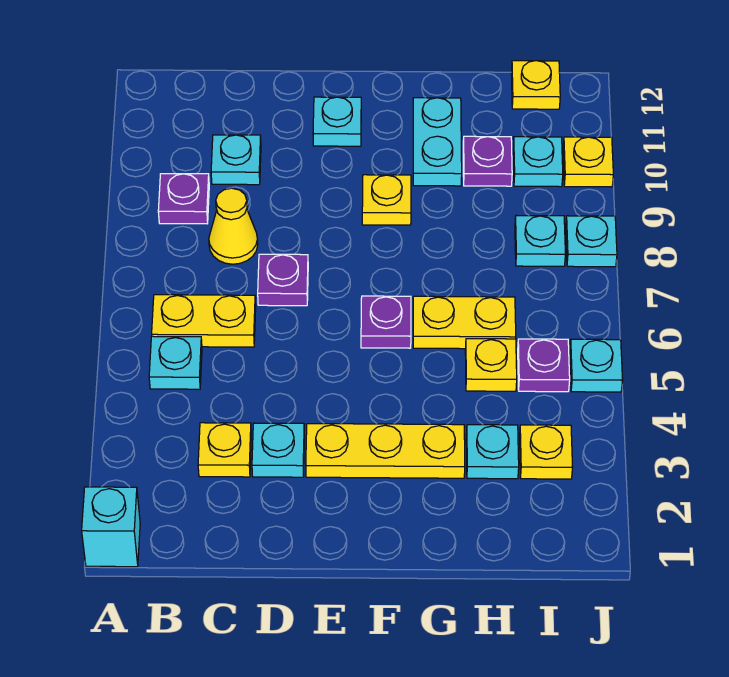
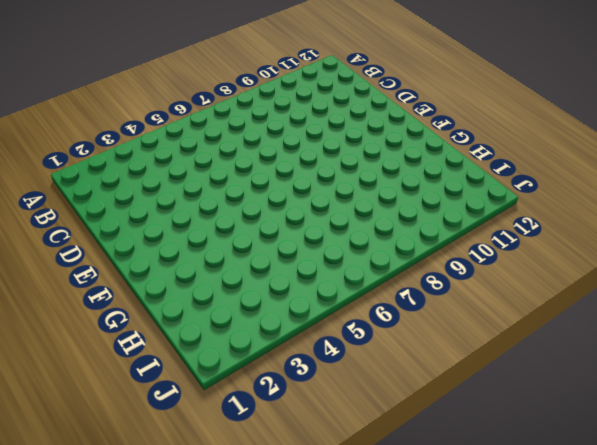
none -> cyan 1x1 brick [82,487,140,567]
none -> cyan 1x1 plate [149,336,202,389]
none -> yellow 1x2 plate [152,295,256,347]

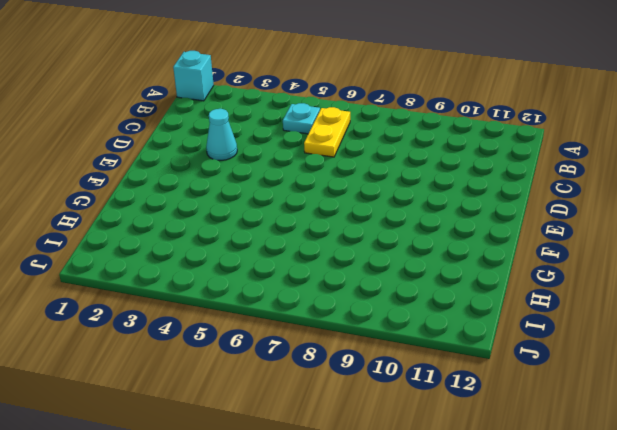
cyan 1x1 cone [206,109,237,160] -> cyan 1x1 plate [252,423,304,477]
none -> purple 1x1 plate [158,174,209,224]
none -> yellow 1x1 plate [198,423,251,477]
none -> yellow 1x1 cone [209,188,258,264]

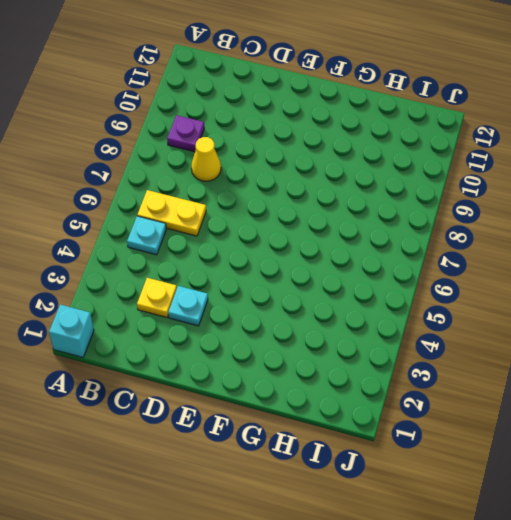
none -> cyan 1x1 plate [211,135,261,185]
none -> purple 1x1 plate [258,254,308,306]
none -> yellow 1x3 plate [306,424,465,478]

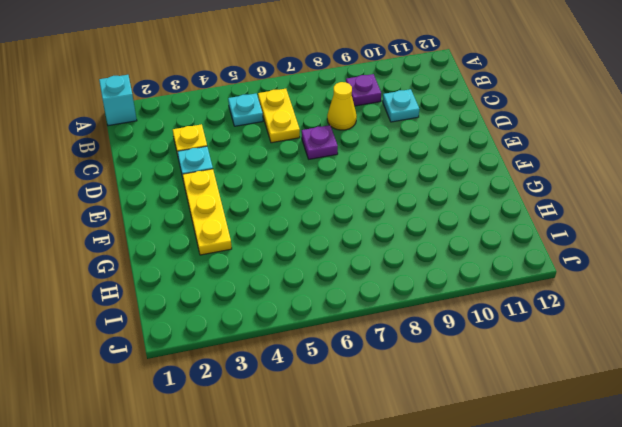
none -> cyan 1x1 plate [313,97,361,146]
none -> purple 1x1 plate [361,296,411,348]
none -> yellow 1x1 plate [362,175,411,225]

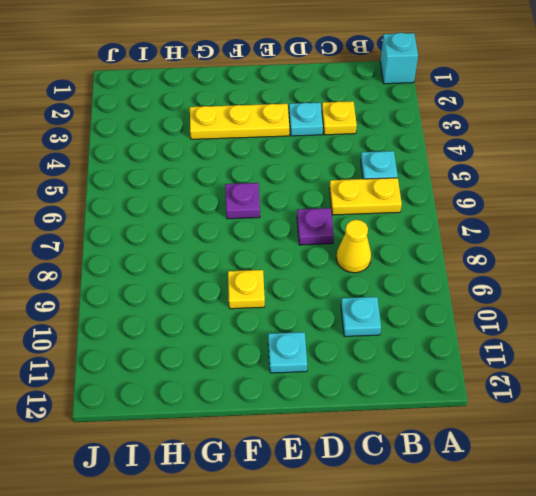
none -> purple 1x1 plate [158,174,209,224]
none -> yellow 1x2 plate [413,296,516,349]
none -> cyan 1x2 plate [413,98,462,186]

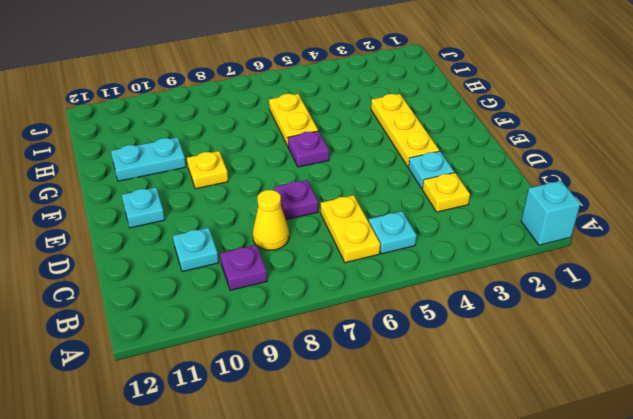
none -> cyan 1x1 plate [466,425,519,479]
none -> yellow 1x1 plate [465,339,517,391]
none -> purple 1x1 plate [463,136,512,186]

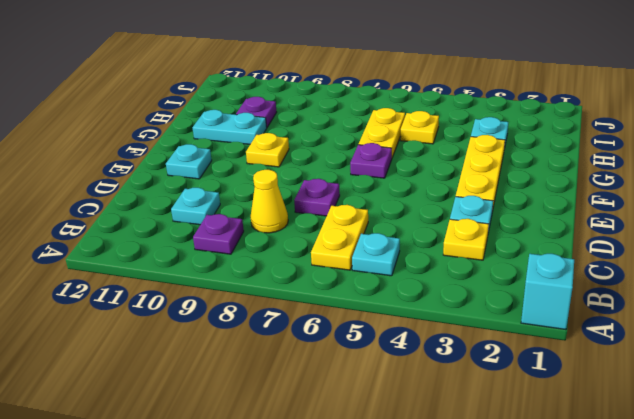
none -> yellow 1x1 plate [520,425,573,479]
none -> purple 1x1 plate [518,339,570,392]
none -> cyan 1x1 plate [515,215,565,266]

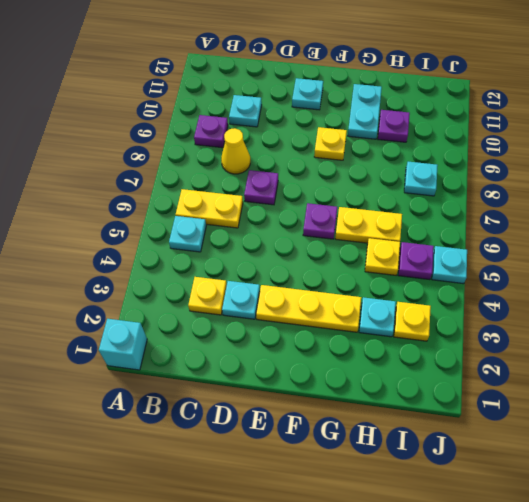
none -> cyan 1x1 plate [513,137,563,187]
none -> yellow 1x1 plate [511,61,560,109]
none -> cyan 1x1 plate [566,216,617,267]

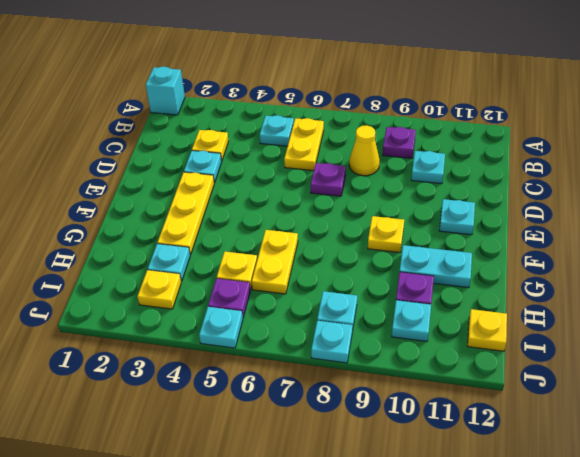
none -> purple 1x1 plate [361,296,411,348]
none -> yellow 1x1 plate [563,137,613,187]

